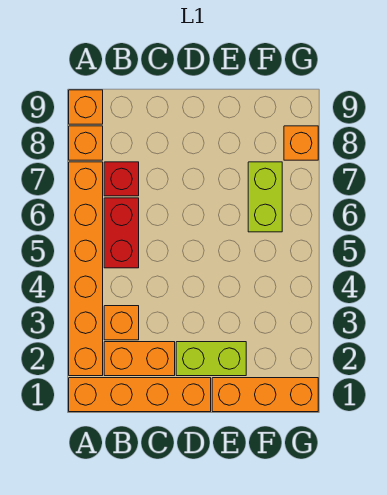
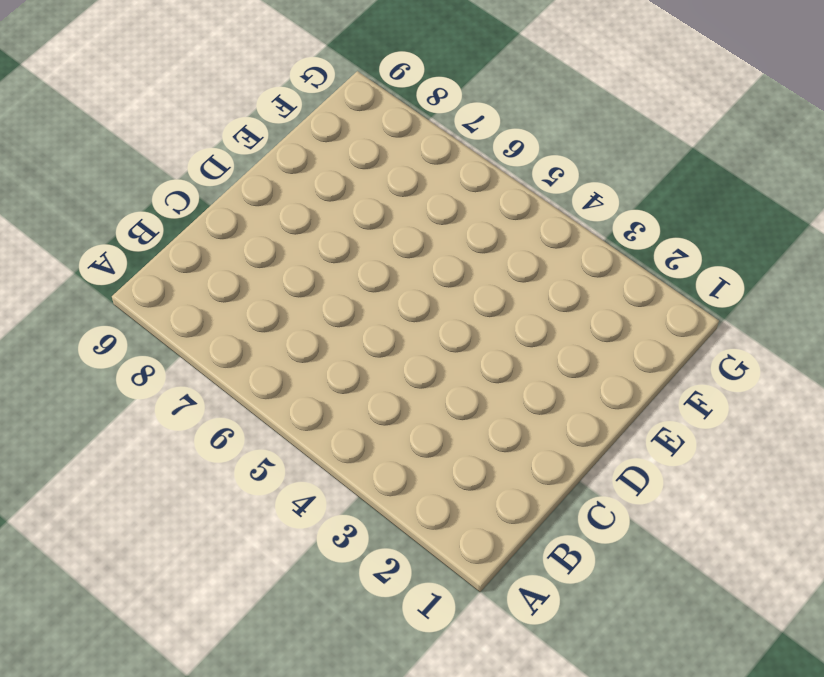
none -> orange 1x4 brick [69,378,211,412]
none -> orange 1x6 brick [69,162,103,376]
none -> orange 1x1 brick [69,126,103,160]

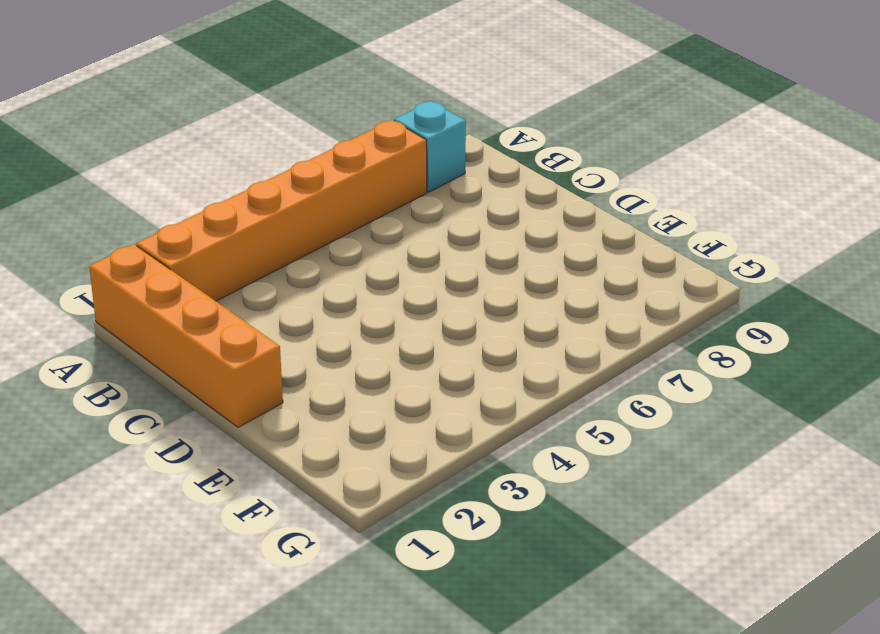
cyan 1x1 brick [394,101,466,192] -> orange 1x1 brick [69,126,103,160]
none -> orange 1x1 brick [69,90,103,124]
none -> orange 1x2 brick [104,342,175,376]
none -> orange 1x1 brick [104,306,139,340]

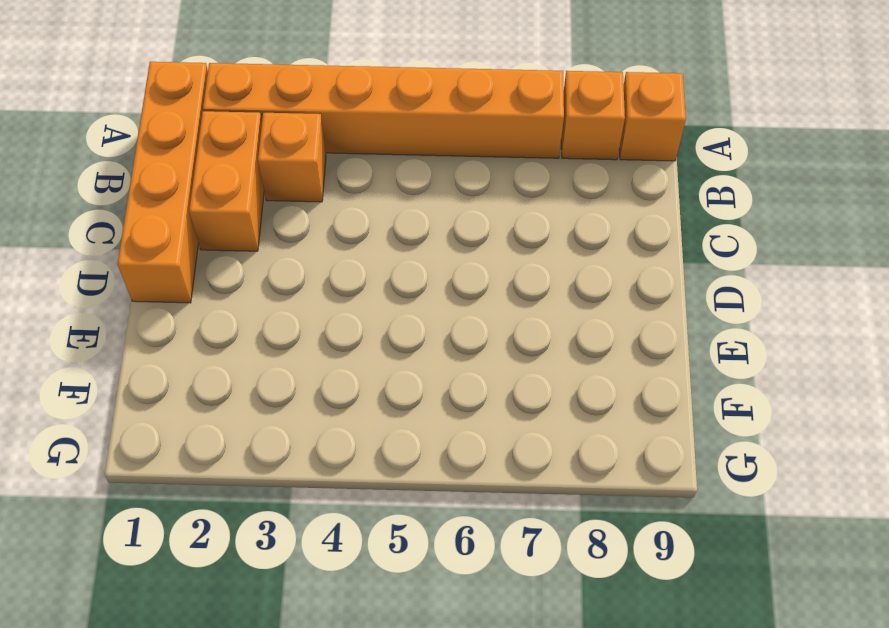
none -> red 1x2 brick [104,198,139,268]
none -> red 1x1 brick [104,162,139,196]
none -> lime 1x2 brick [176,342,246,376]

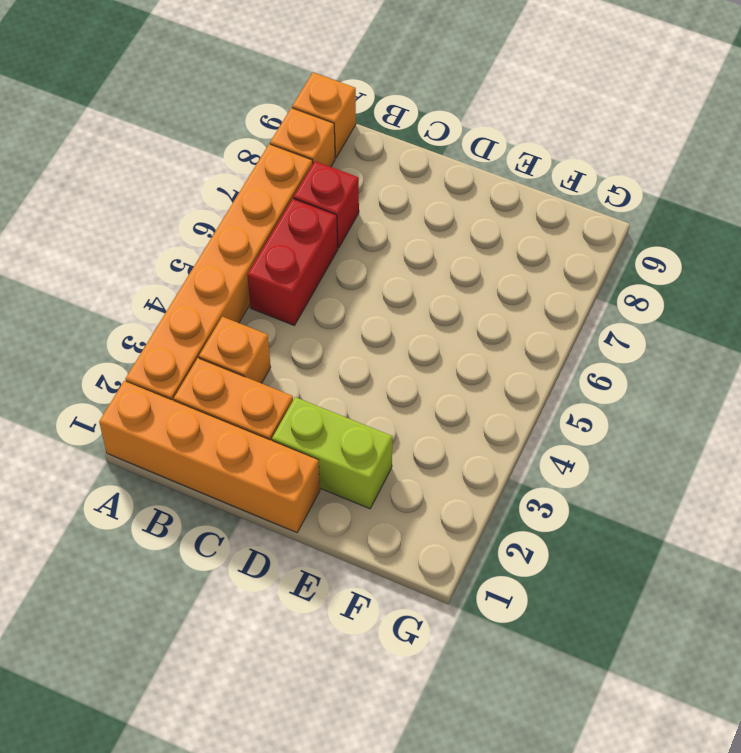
none -> orange 1x3 brick [212,378,318,412]
none -> lime 1x2 brick [248,162,282,232]
none -> orange 1x1 brick [284,126,318,160]

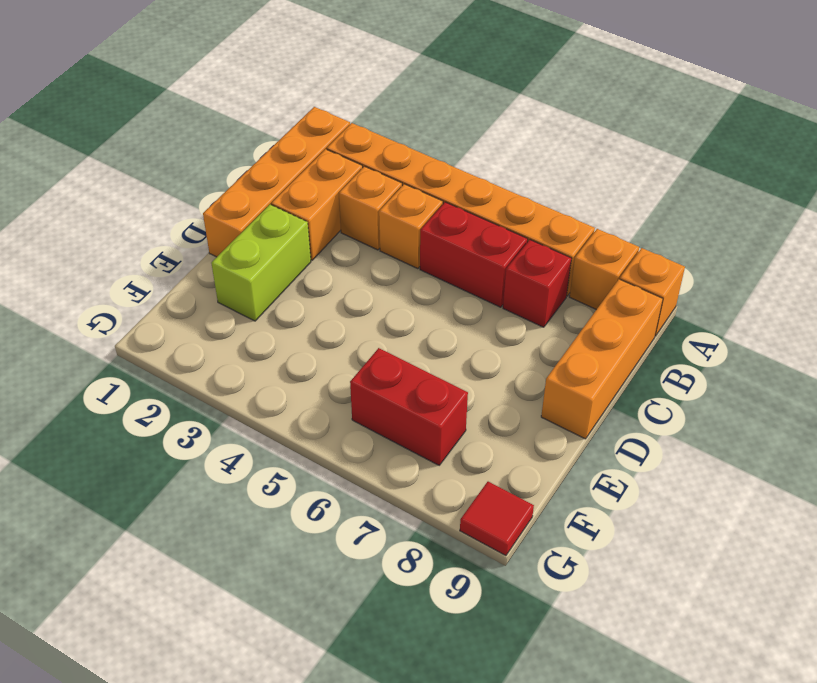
orange 1x1 brick [379,184,443,269] -> orange 1x1 brick moved to [284,126,318,160]
orange 1x3 brick [541,279,663,439] -> orange 1x3 brick moved to [212,378,318,412]
red 1x2 brick [350,348,468,465] -> lime 1x2 brick [248,162,282,232]
red 1x1 tile [460,482,534,556] -> none

